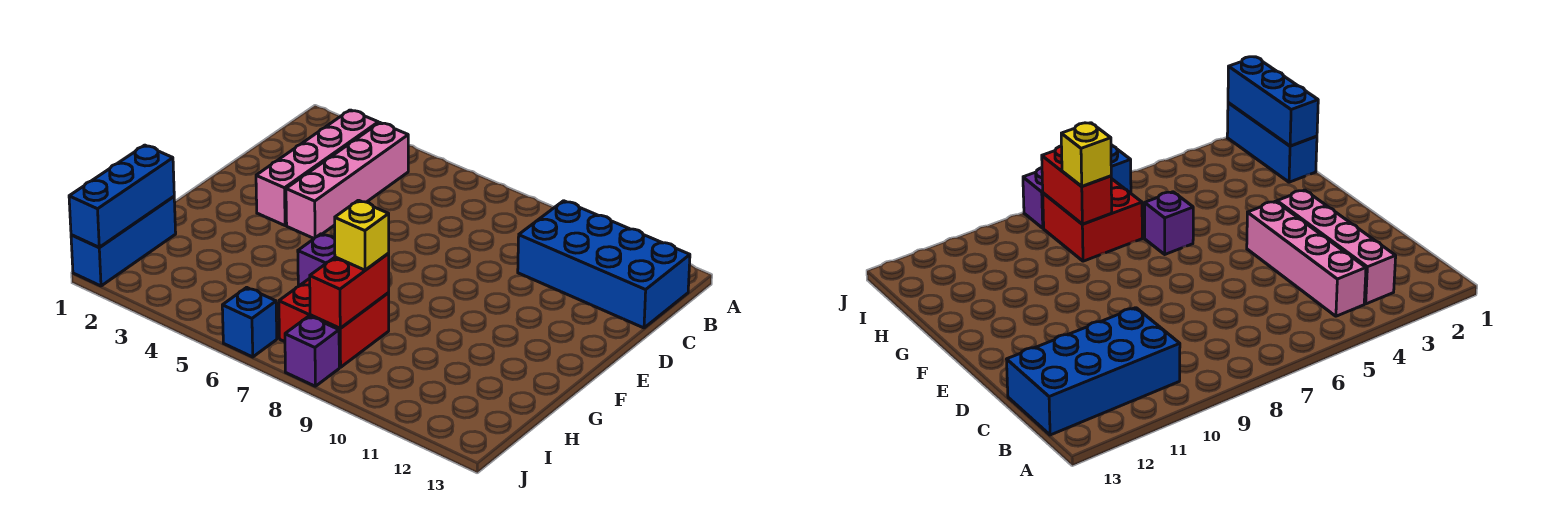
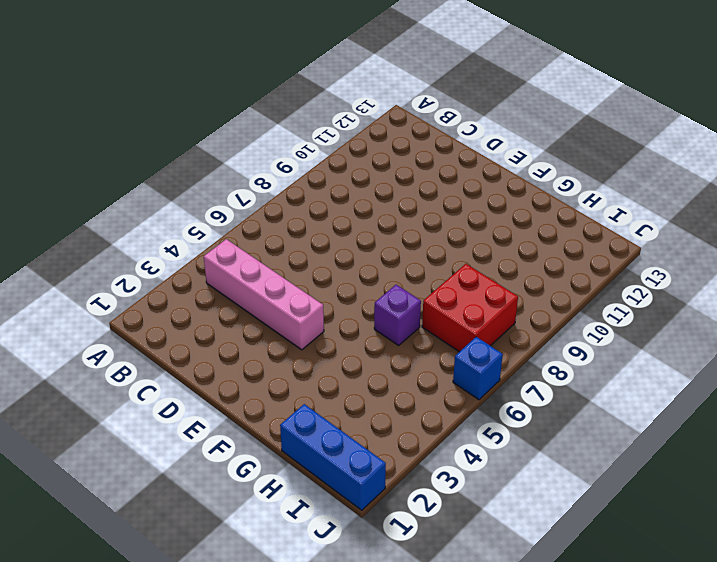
none -> pink 1x4 brick [256,110,378,225]
none -> blue 2x4 brick [518,201,690,328]

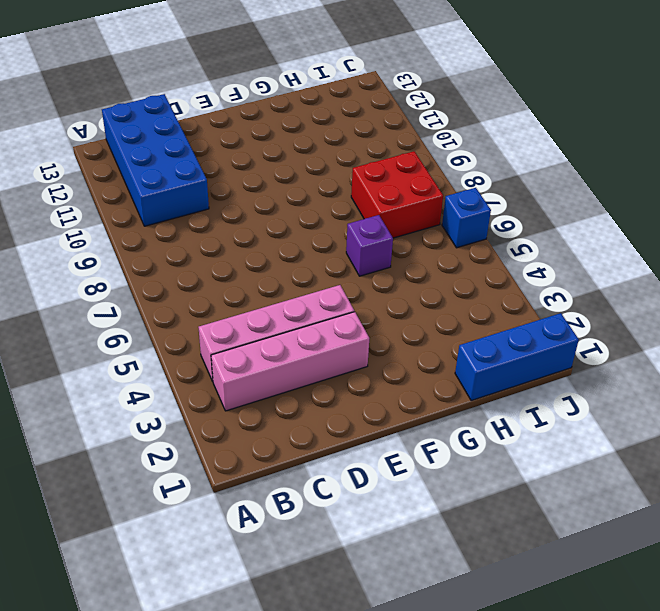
none -> purple 1x1 brick [285,316,339,386]
none -> blue 1x3 brick [69,145,174,247]

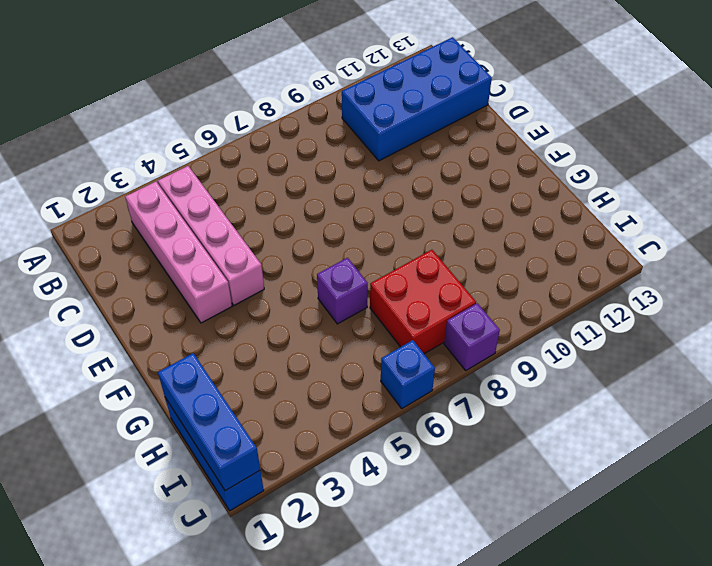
none -> red 1x2 brick [310,254,389,328]
none -> yellow 1x1 brick [335,200,389,270]

